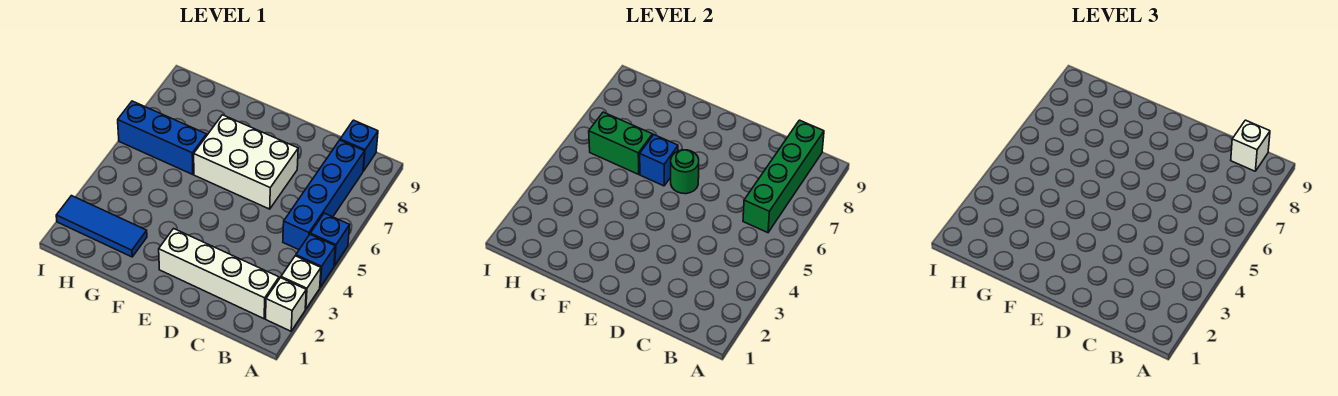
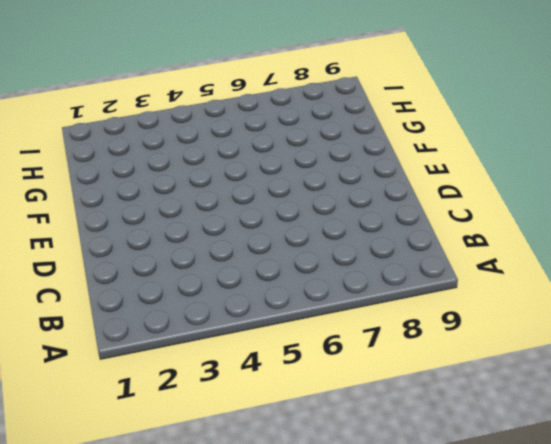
none -> white 1x1 brick [266,278,306,331]
none -> white 1x1 brick [281,256,321,309]
none -> blue 1x1 brick [296,235,335,287]

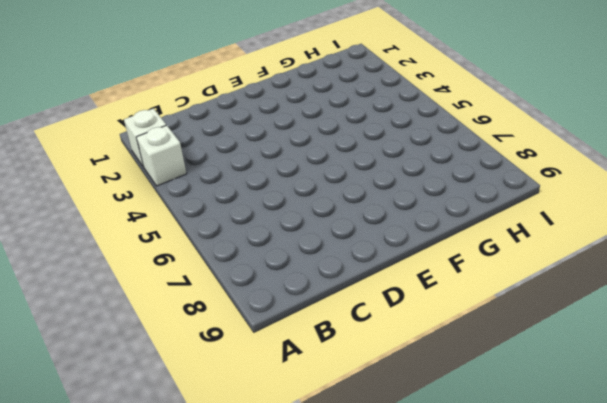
none -> blue 1x1 brick [296,235,335,287]
none -> blue 1x1 brick [310,213,350,266]
none -> white 1x4 brick [159,229,279,319]

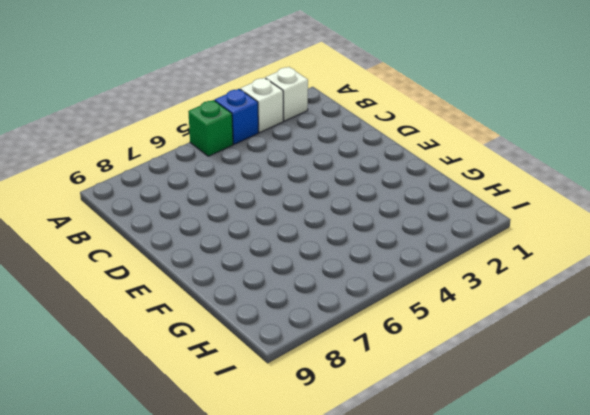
green 1x1 brick [188,100,233,156] -> blue 1x1 brick [310,213,350,266]
none -> white 1x4 brick [159,229,279,319]
none -> blue 1x4 brick [283,140,365,250]
none -> blue 1x1 brick [340,120,378,171]

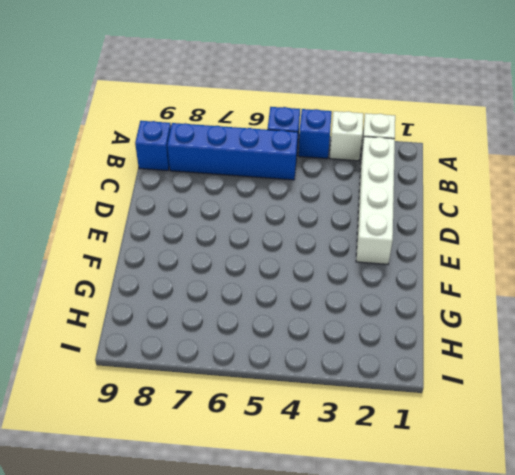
none -> white 2x3 brick [194,115,298,209]
none -> blue 1x3 tile [56,196,147,257]
none -> blue 1x3 brick [118,101,207,174]

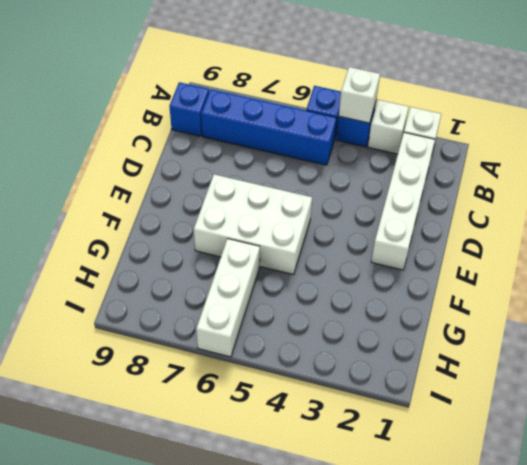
white 1x1 brick [339,67,380,123] -> white 1x1 brick moved to [1231,120,1270,171]
white 2x3 brick [194,174,312,275] -> white 2x3 brick turned to [194,115,298,209]
white 1x3 brick [196,239,260,357] -> blue 1x3 brick [118,101,207,174]
none -> blue 1x3 tile [56,196,147,257]
none -> green 1x4 brick [743,120,824,233]
none -> green 1x1 round brick [671,150,699,194]

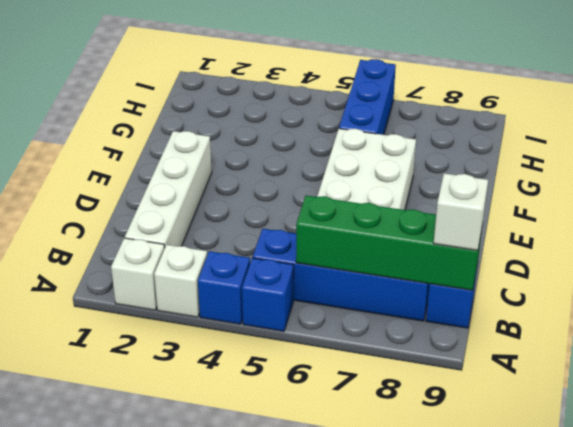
none -> blue 1x3 tile [56,196,147,257]
none -> green 1x1 round brick [671,150,699,194]
none -> blue 1x1 brick [640,135,678,186]

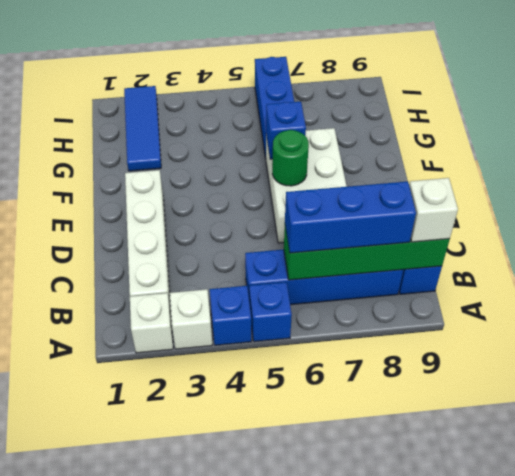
blue 1x3 brick [285,181,416,253] -> none
none -> green 1x2 brick [589,112,653,174]

